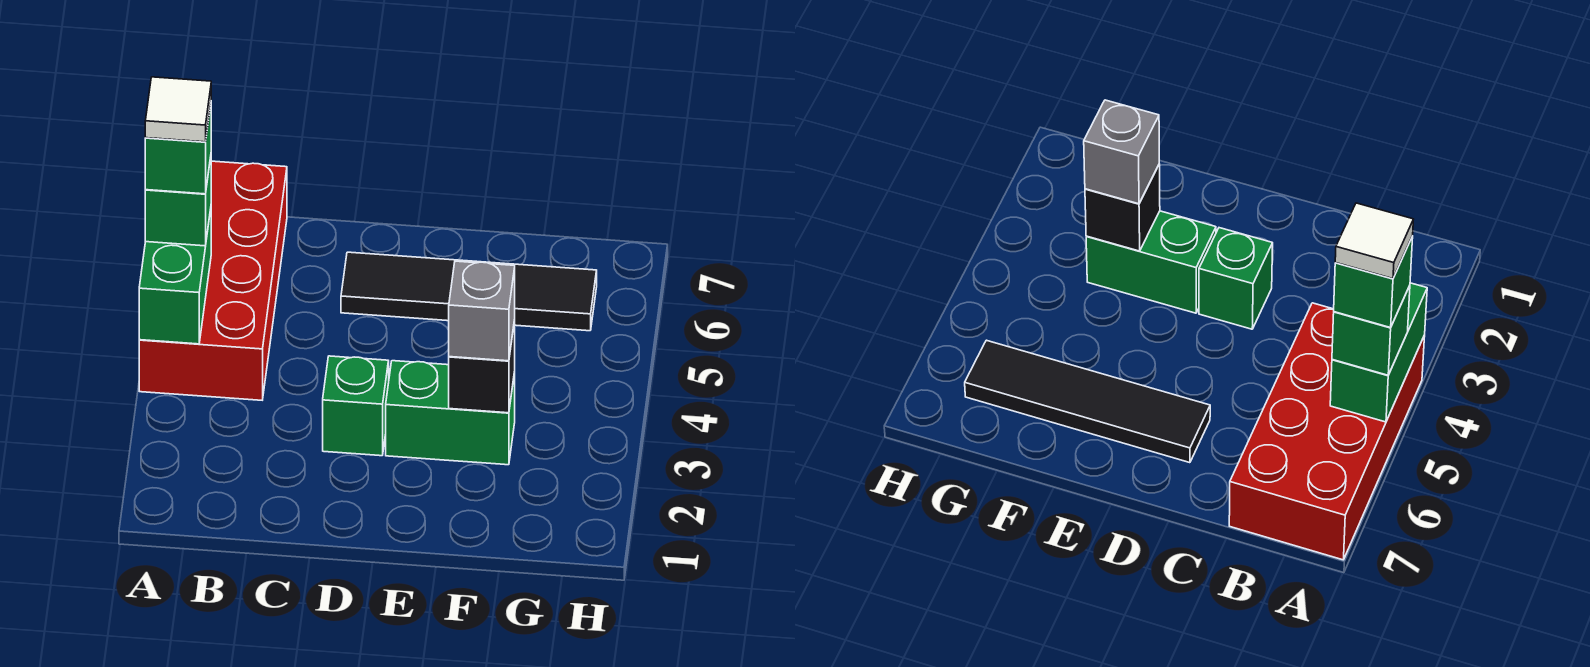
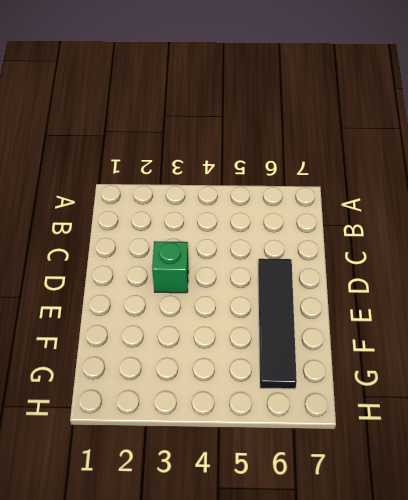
none -> red 2x4 brick [139,161,287,400]
none -> green 1x2 brick [386,361,515,465]

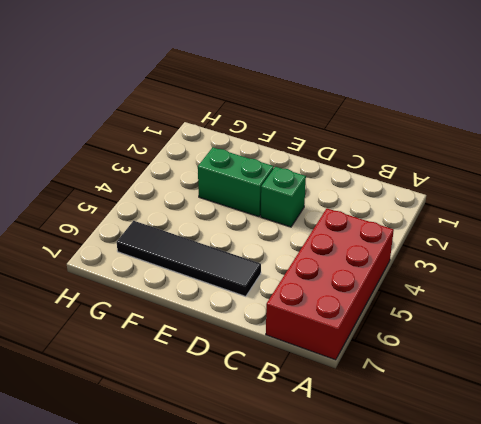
none -> green 1x2 brick [139,209,211,344]
none -> black 1x1 brick [449,320,515,413]

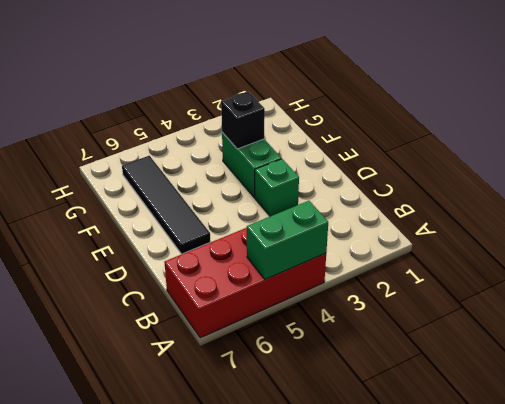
none -> green 1x1 brick [145,157,211,246]
none -> grey 1x1 brick [449,261,515,361]

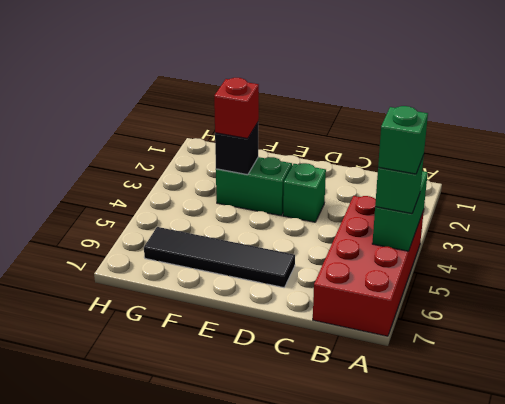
red 1x1 brick [214,78,259,139] -> grey 1x1 brick [449,261,515,361]
none -> white 1x1 tile [145,77,211,142]

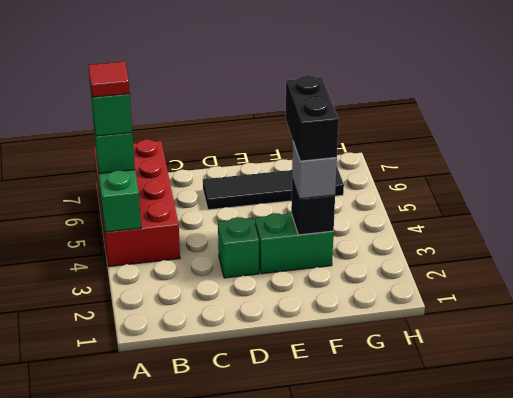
red 1x1 tile [88,61,130,97] -> white 1x1 tile [145,77,211,142]
black 1x2 brick [286,75,339,161] -> none

